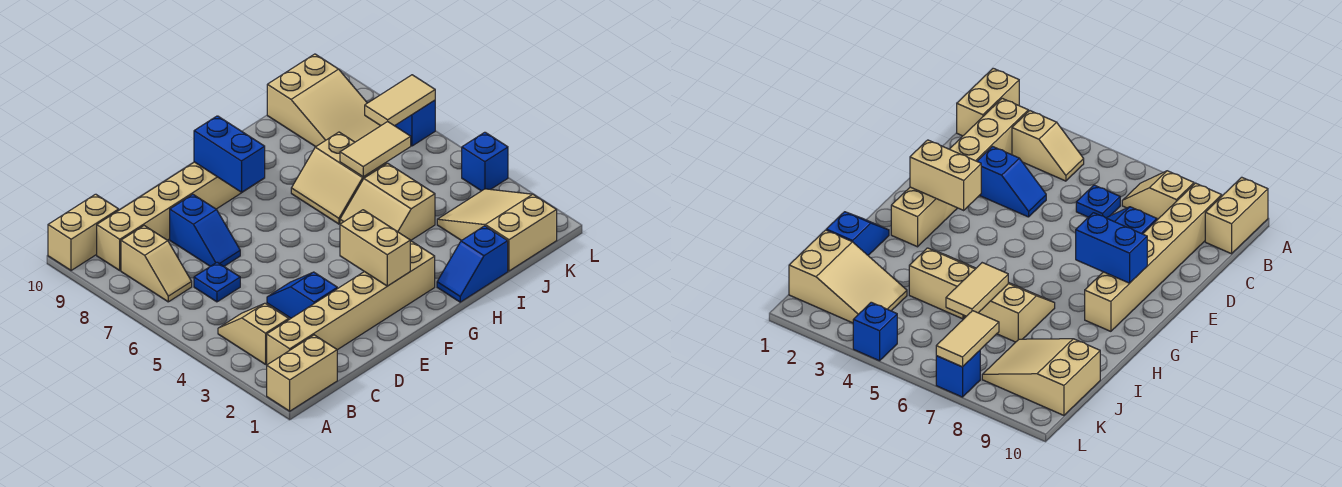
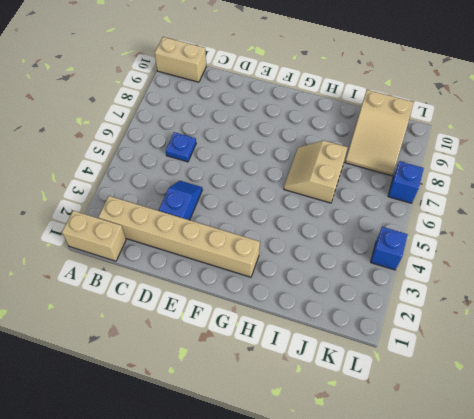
none -> tan 1x2 slope [218,303,289,364]
none -> tan 1x2 slope [121,226,192,302]
none -> tan 1x6 brick [97,162,264,270]

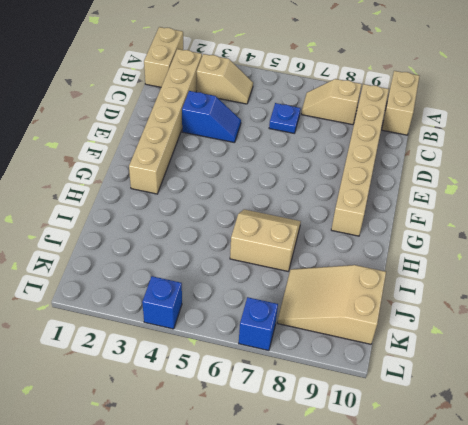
none -> blue 1x2 slope [170,194,240,266]
none -> blue 1x2 slope [437,226,508,302]
none -> tan 2x2 slope [340,163,435,241]

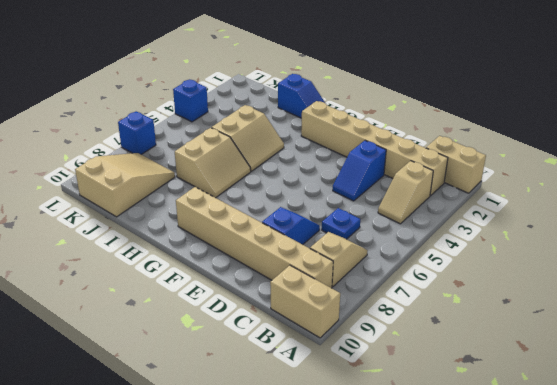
none -> tan 2x3 slope [437,189,557,271]
none -> tan 1x2 brick [340,210,410,286]
none -> blue 1x2 brick [194,116,265,192]

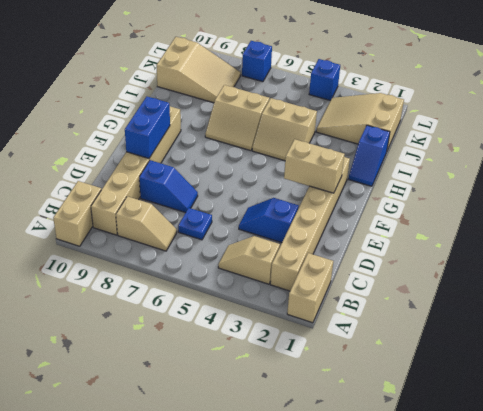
blue 1x2 brick [125,97,170,158] -> blue 1x2 brick turned to [194,116,265,192]
none -> tan 1x2 tile [340,122,411,177]
none -> tan 1x2 tile [365,75,435,126]

